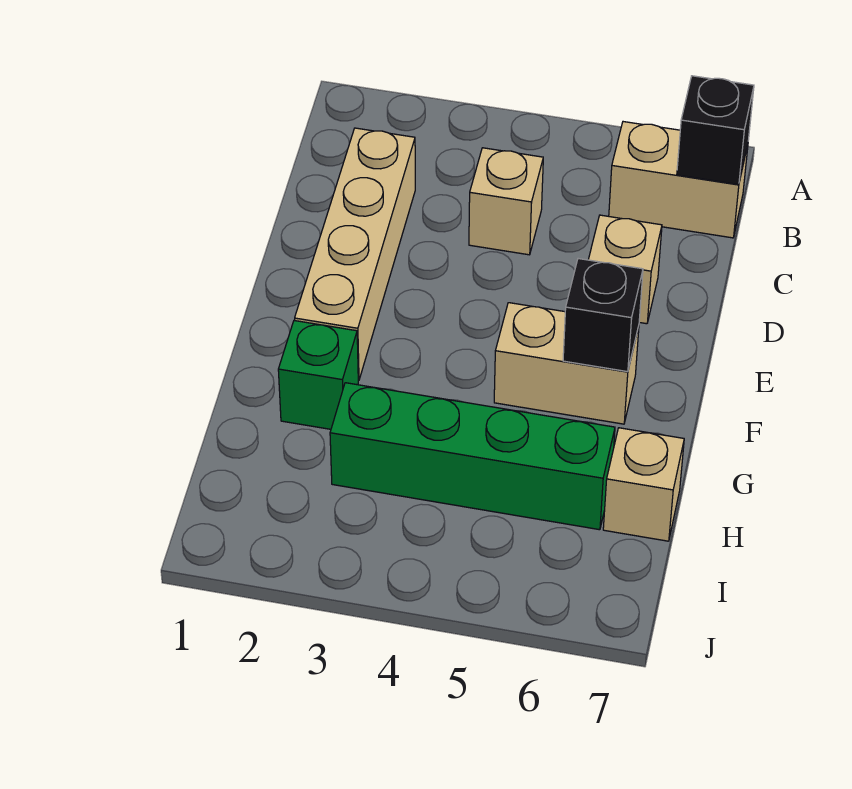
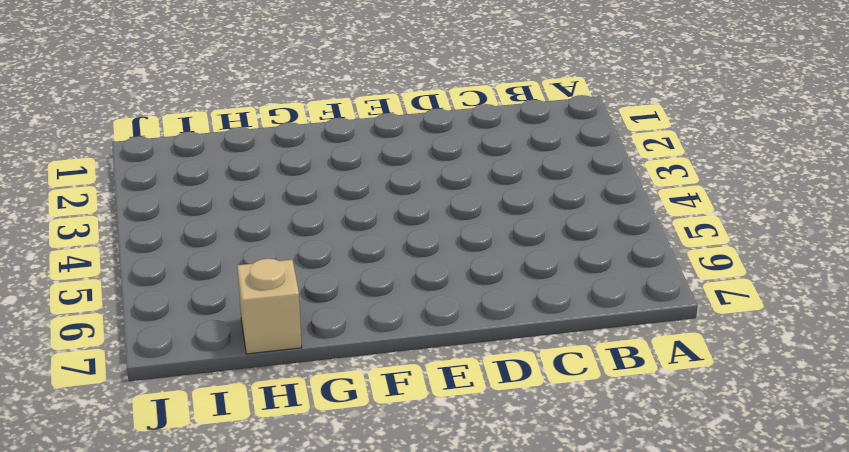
none -> tan 1x2 brick [609,122,748,238]
none -> tan 1x4 brick [295,128,415,381]

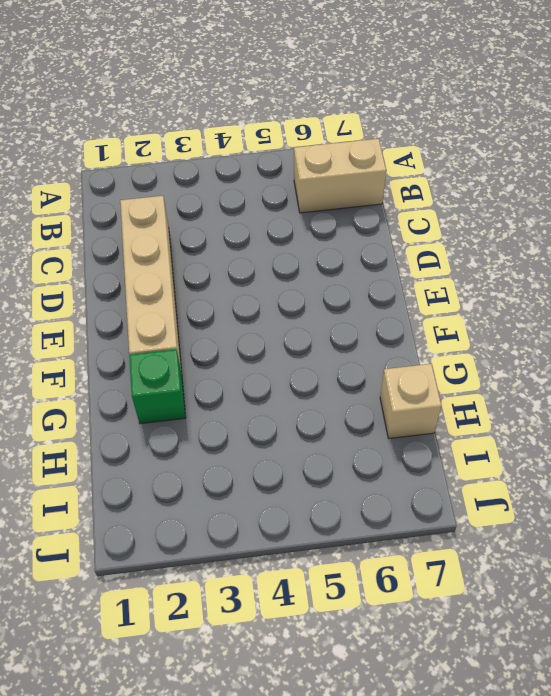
none -> tan 1x1 brick [469,148,543,255]
none -> tan 1x1 brick [588,215,662,324]

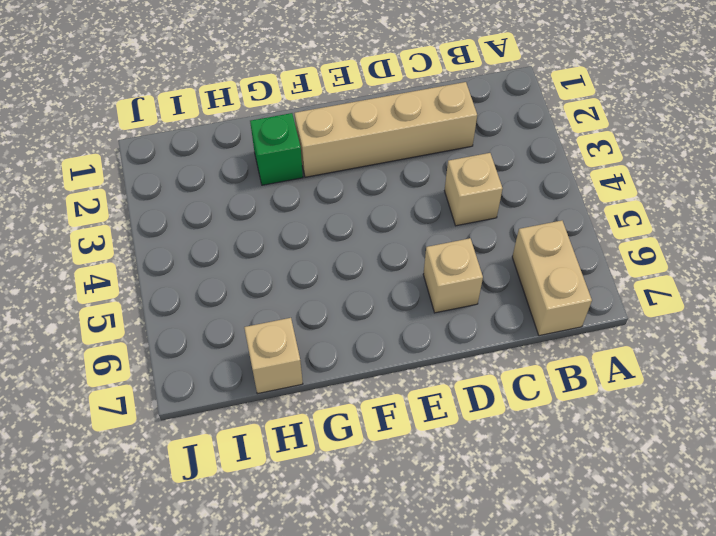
none -> tan 1x2 brick [494,303,639,424]
none -> green 1x4 brick [330,383,615,530]

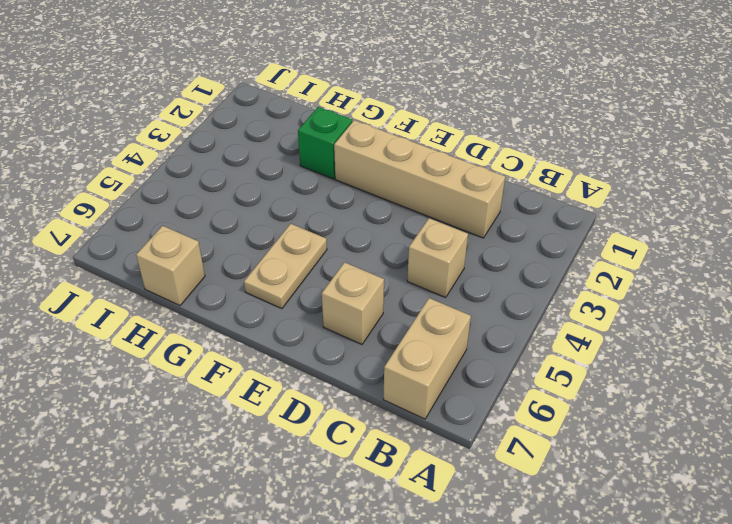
tan 1x2 plate [244,224,327,309] -> tan 1x2 brick [494,303,639,424]
none -> green 1x4 brick [330,383,615,530]
none -> black 1x1 brick [677,76,754,184]

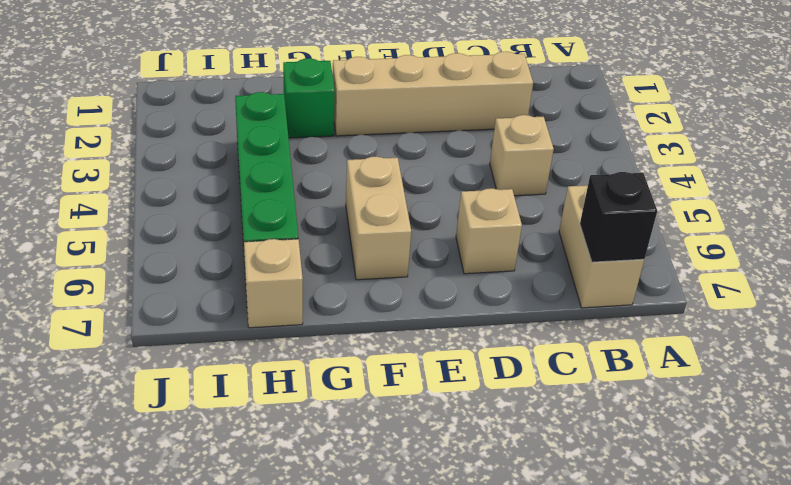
none -> black 1x1 brick [563,259,643,372]

